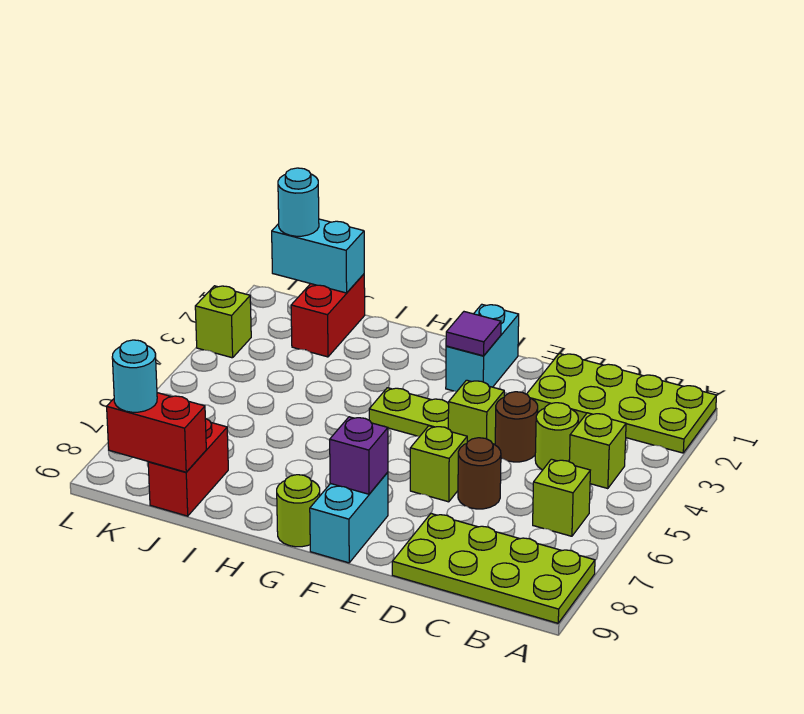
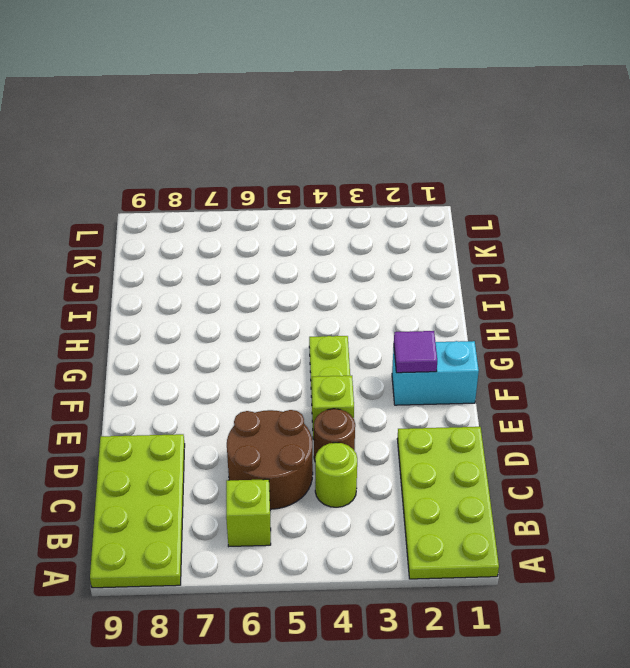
brown 2x2 round brick [227,410,313,509] -> brown 1x1 round brick [458,438,501,509]
none -> lime 1x1 brick [569,413,626,489]
none -> lime 1x1 brick [410,426,467,502]
none -> cyan 1x2 brick [310,472,388,563]

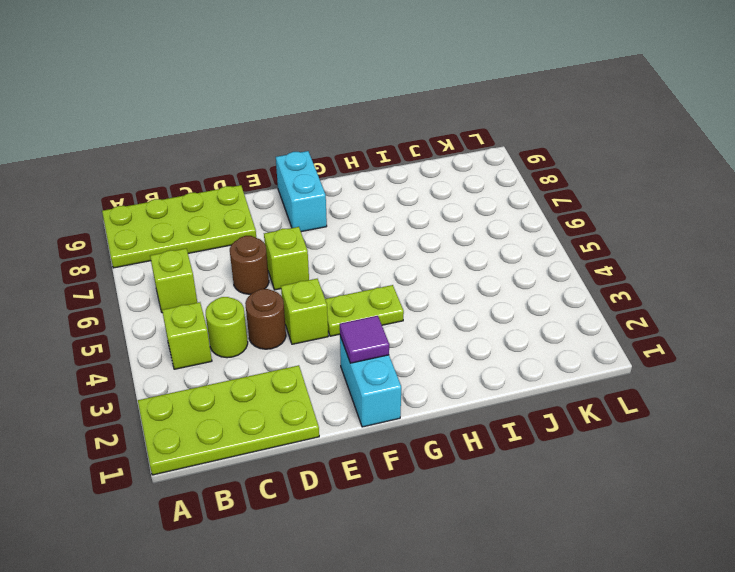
none -> lime 1x1 round brick [277,475,320,547]
none -> red 1x2 brick [291,274,365,357]
none -> red 1x2 brick [148,419,228,516]

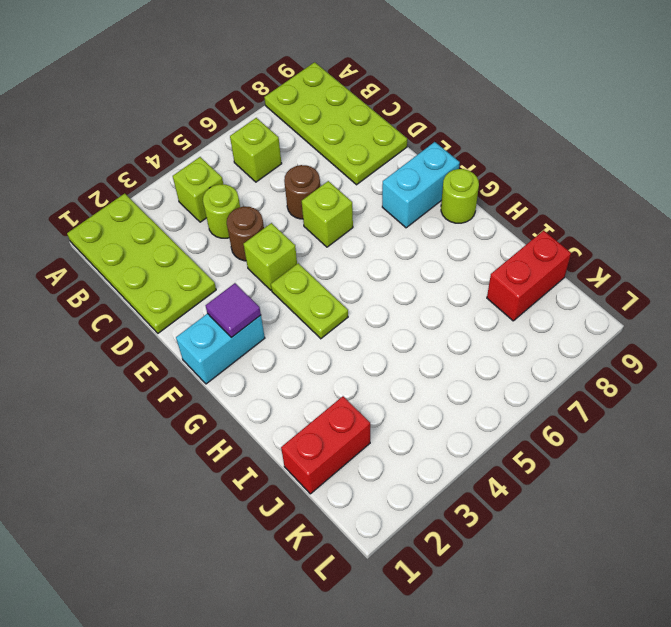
none -> lime 1x1 brick [195,286,251,358]
none -> purple 1x1 brick [330,417,388,494]
none -> cyan 1x2 brick [272,219,364,293]

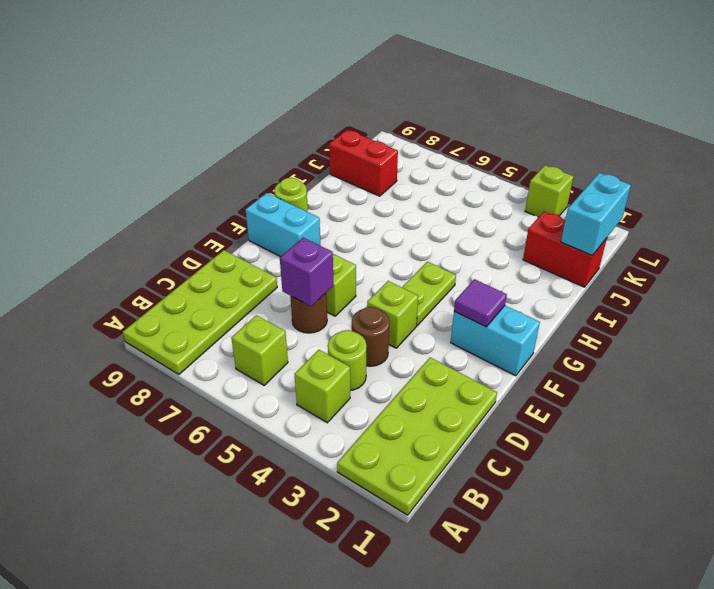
purple 1x1 brick [280,238,334,306] -> purple 1x1 brick moved to [330,417,388,494]
none -> red 1x2 brick [107,393,206,472]
none -> cyan 1x1 round brick [278,168,319,236]
none -> cyan 1x1 round brick [112,340,157,412]

